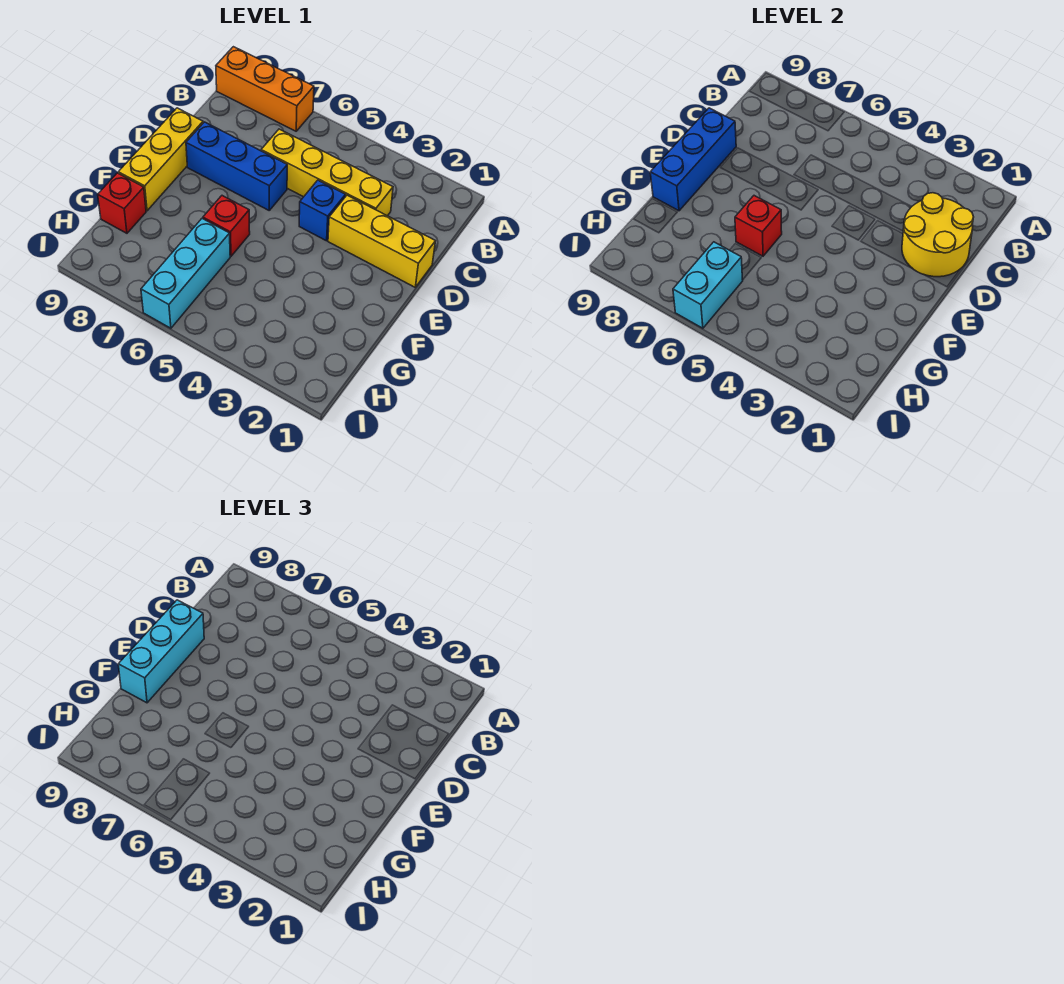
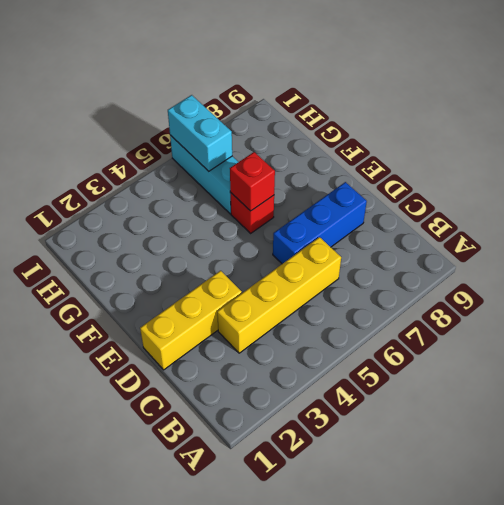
none -> orange 1x3 brick [216,47,314,131]
none -> blue 1x1 brick [299,180,345,241]
none -> yellow 1x3 brick [118,108,203,211]

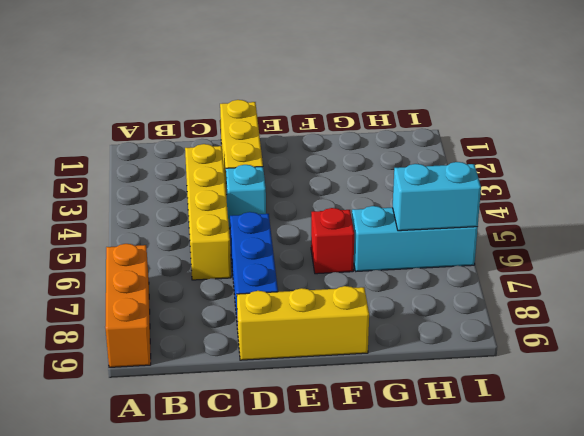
cyan 1x1 brick [226,165,266,228] -> blue 1x1 brick [299,180,345,241]
none -> red 1x1 brick [98,173,146,233]
none -> yellow 2x2 round brick [902,193,973,277]
none -> blue 1x3 brick [650,108,736,211]

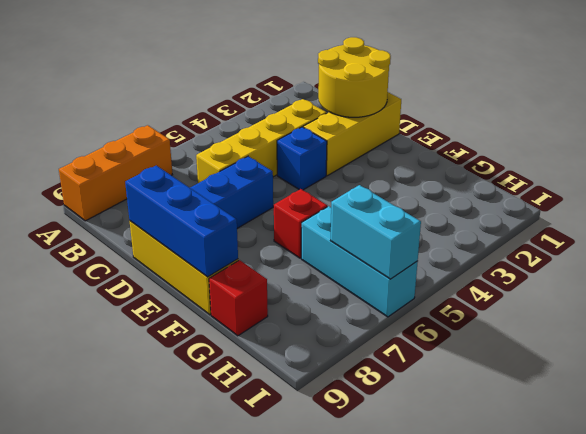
none -> red 1x1 brick [735,196,782,256]
none -> cyan 1x3 brick [118,600,204,703]

